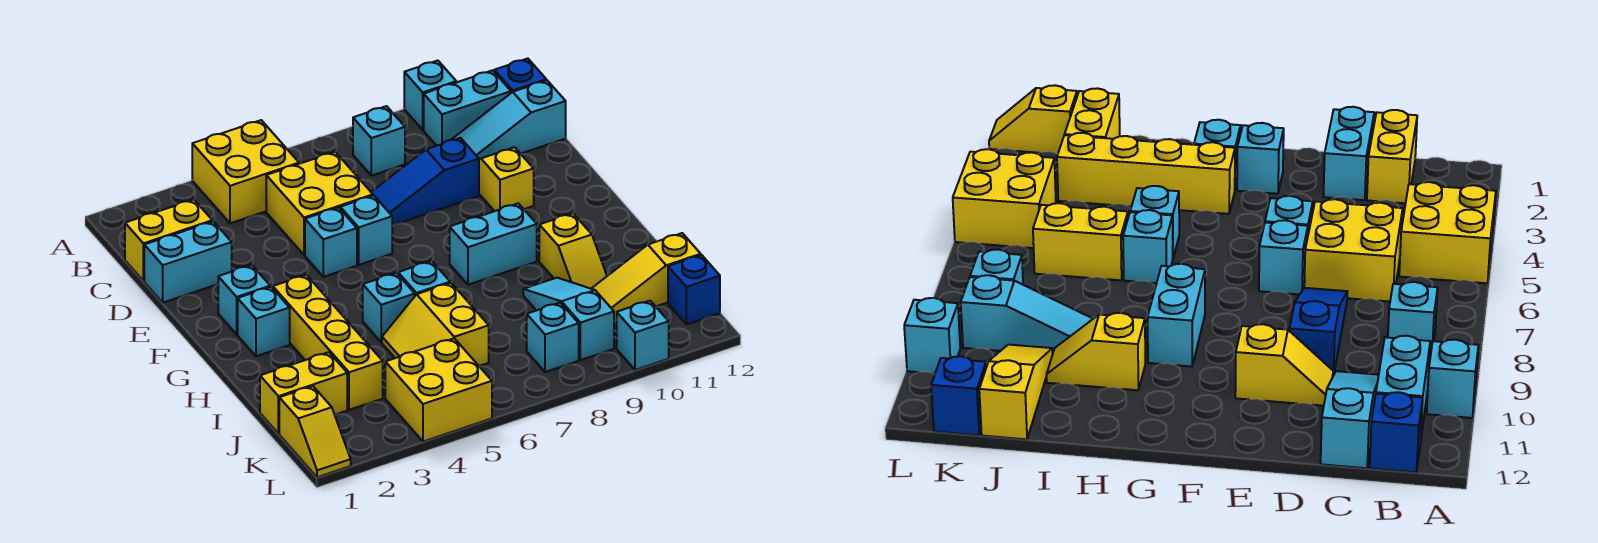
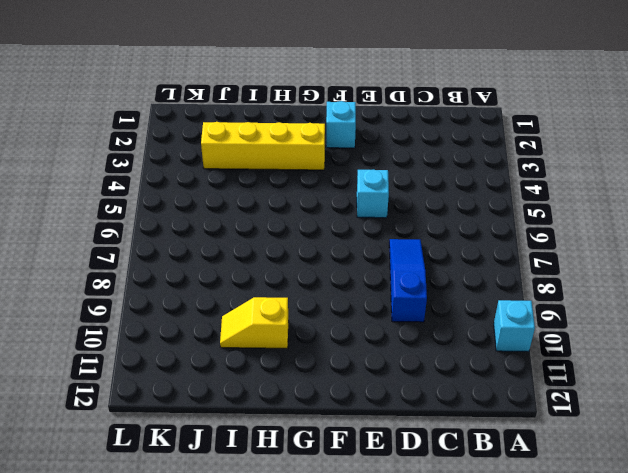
none -> yellow 2x2 brick [192,120,299,223]
none -> cyan 1x1 brick [353,106,405,176]
none -> cyan 1x2 brick [424,70,511,146]

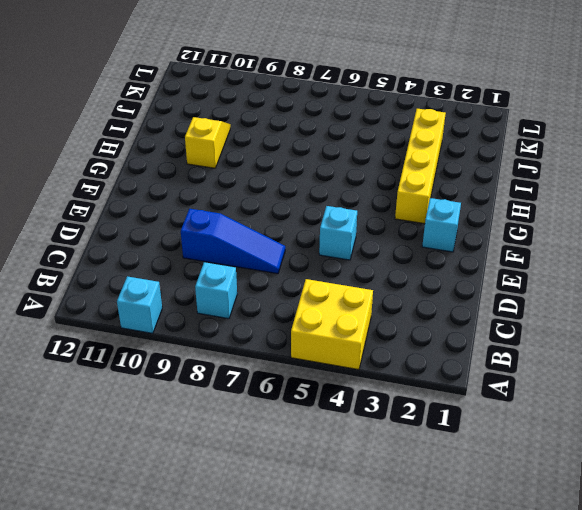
none -> cyan 1x2 brick [424,70,511,146]
none -> blue 1x1 brick [494,59,546,93]
none -> yellow 1x2 brick [125,200,212,281]

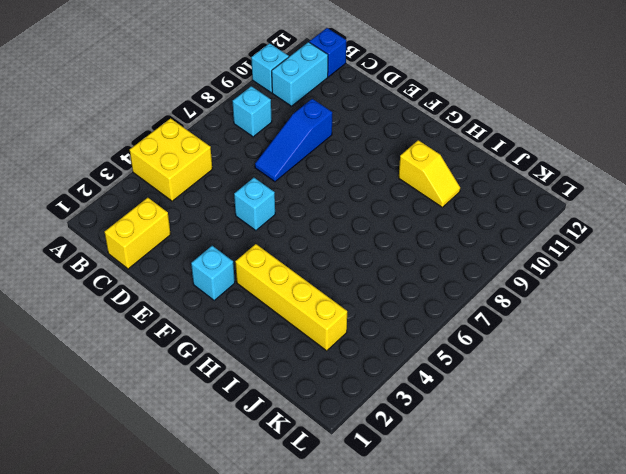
none -> yellow 2x2 brick [266,152,373,255]
none -> cyan 1x3 slope [451,80,566,159]
none -> cyan 1x2 brick [144,221,232,303]

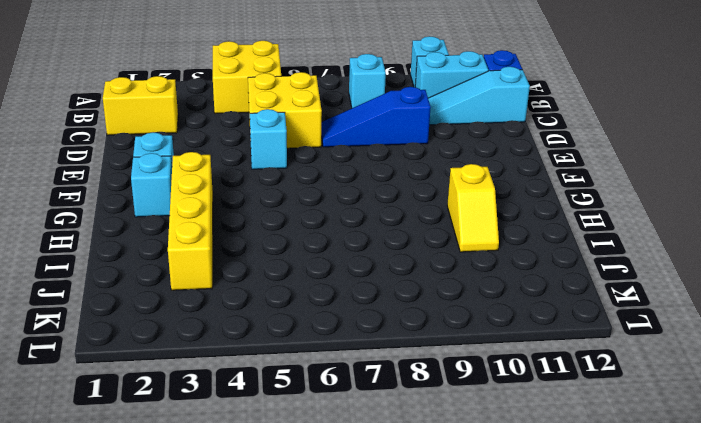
none -> cyan 1x2 brick [144,221,232,303]
none -> yellow 1x2 slope [479,147,534,211]
none -> cyan 1x1 brick [340,196,392,265]

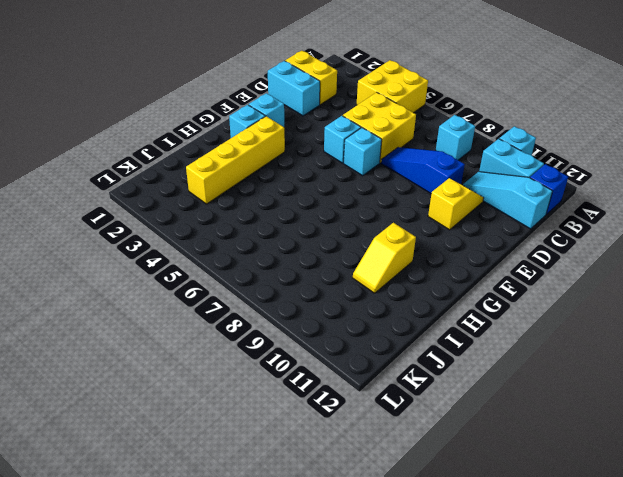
none -> cyan 1x2 brick [450,203,537,285]
none -> cyan 1x1 brick [363,273,415,342]
none -> cyan 1x1 brick [398,261,450,296]

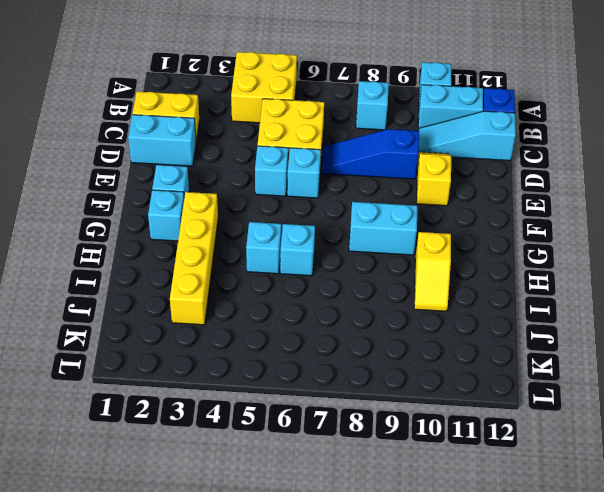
none -> yellow 2x2 slope [382,283,489,366]
none -> cyan 1x3 slope [523,278,614,360]
none -> yellow 1x2 brick [260,352,347,434]

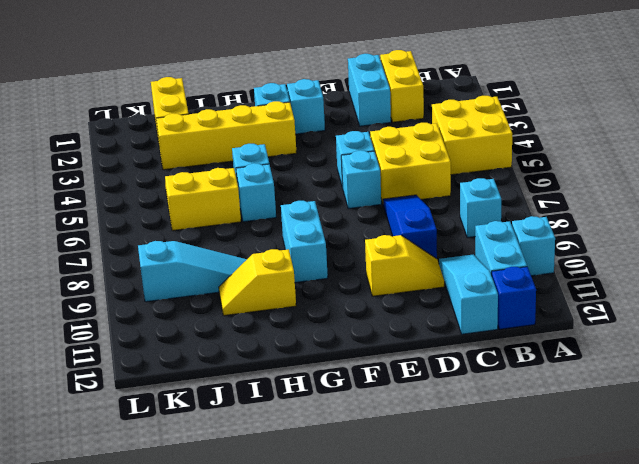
none -> yellow 1x3 slope [591,233,701,320]
none -> yellow 1x2 slope [279,386,351,477]
none -> yellow 2x2 brick [385,338,492,442]

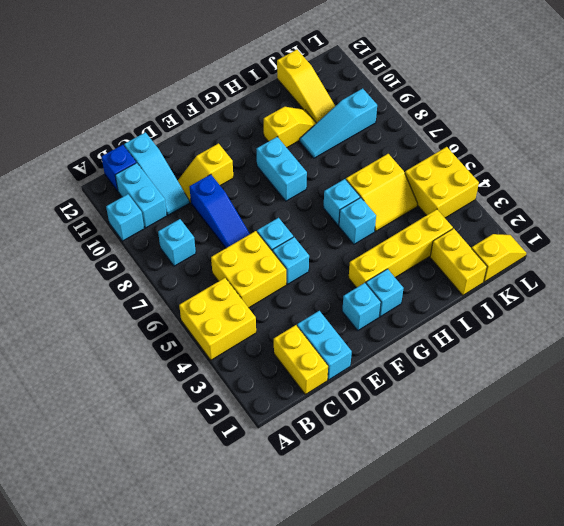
none -> cyan 1x1 brick [527,303,579,372]
none -> blue 1x1 brick [668,255,720,324]
none -> cyan 1x1 brick [617,301,669,370]

